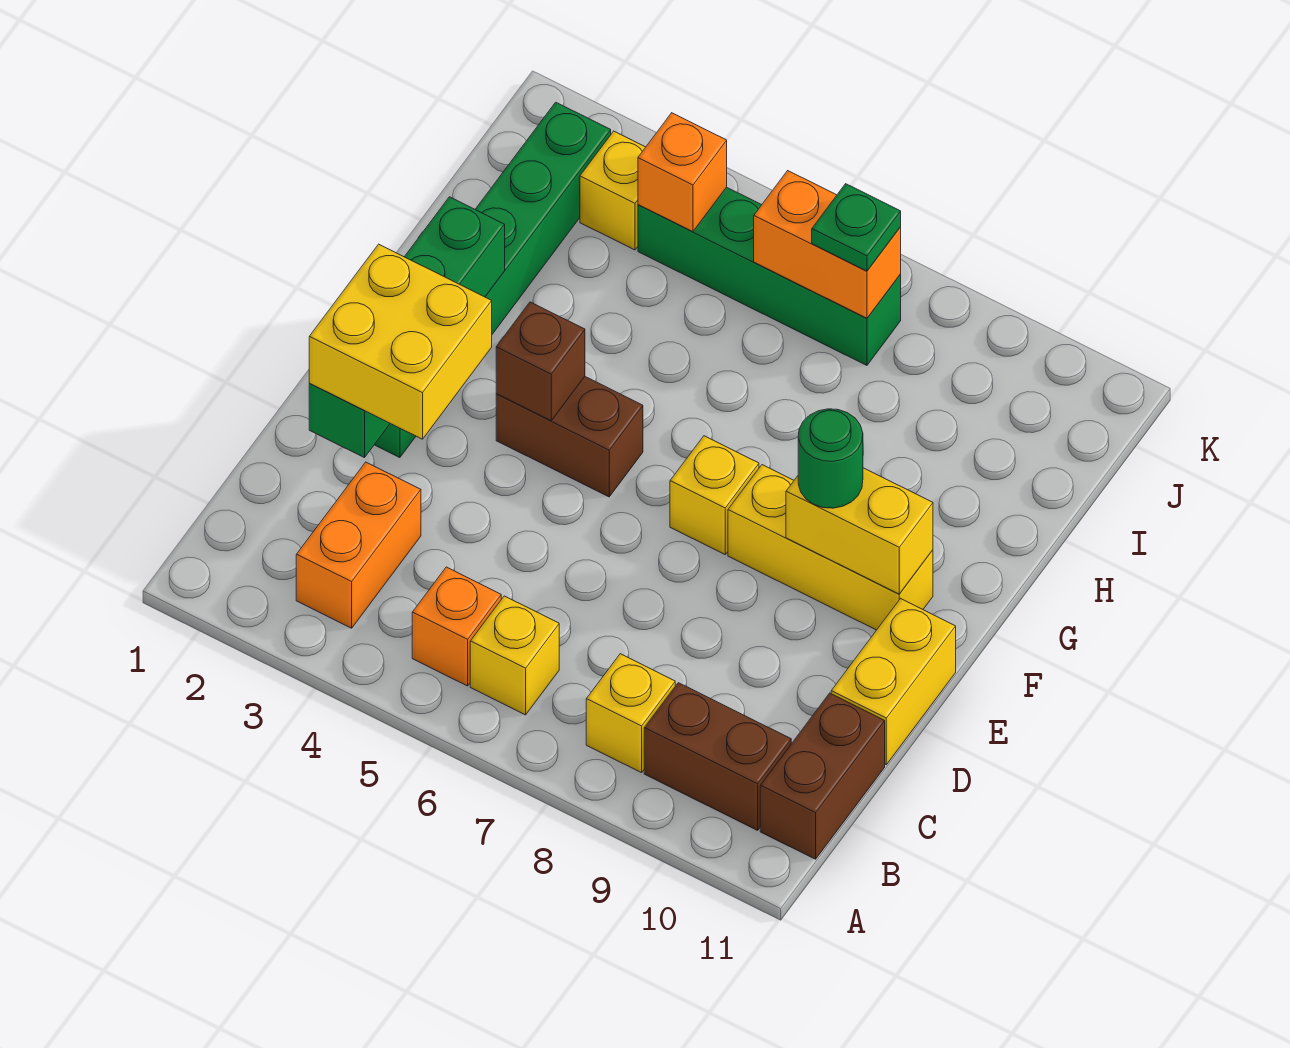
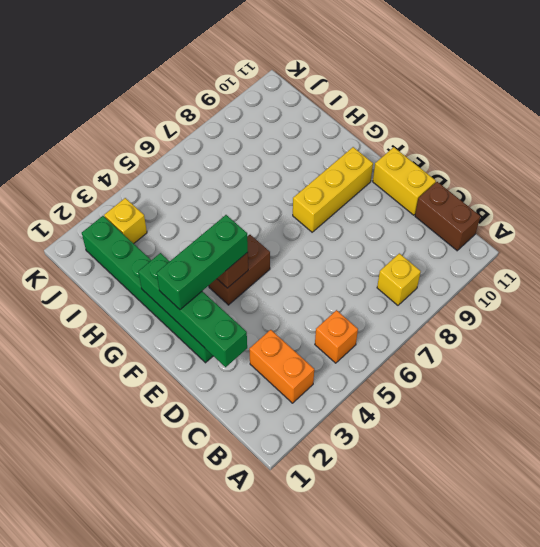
green 1x3 brick [157,215,248,310] -> none
none -> yellow 1x1 brick [470,596,559,715]
none -> brown 1x2 brick [644,683,791,830]
none -> yellow 1x1 brick [670,436,759,554]

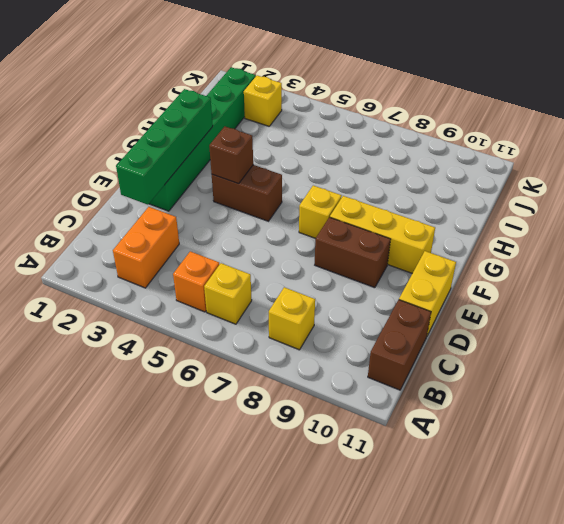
brown 1x2 brick [315,217,391,288] -> brown 1x2 brick moved to [644,683,791,830]
none -> green 1x4 brick [638,187,901,365]
none -> yellow 1x2 brick [786,468,933,594]
none -> orange 1x1 brick [638,113,727,232]

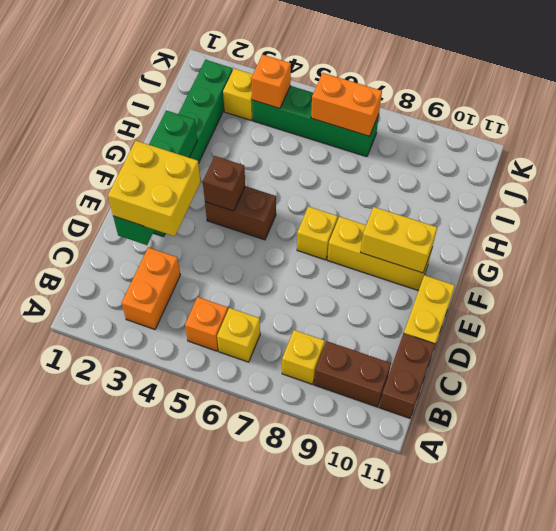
none -> green 1x1 round brick [798,409,863,508]
none -> green 1x1 plate [812,184,901,271]

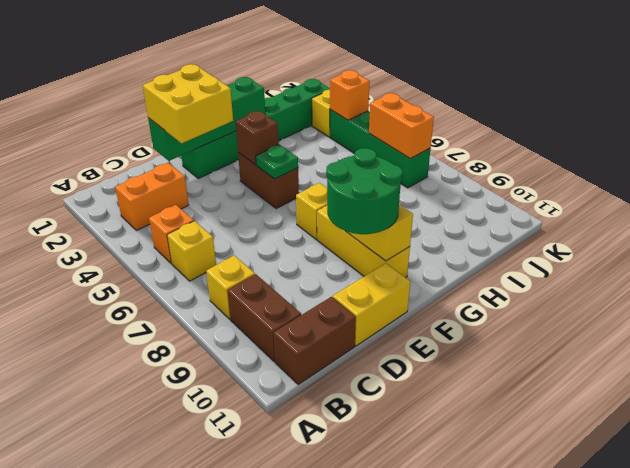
green 2x2 round brick [326,148,402,234] -> green 1x1 round brick [798,409,863,508]
green 1x1 plate [256,145,298,179] -> green 1x1 plate moved to [812,184,901,271]

